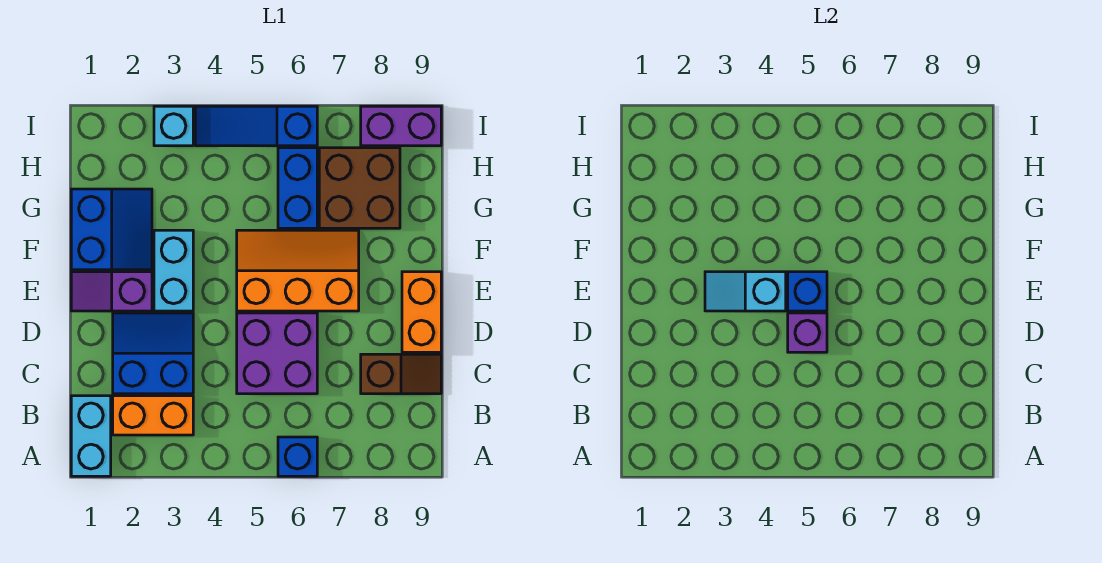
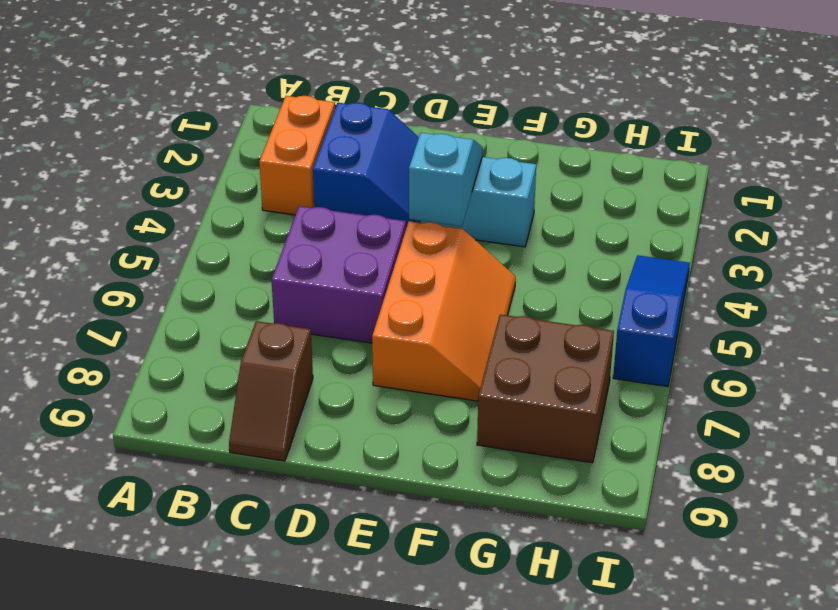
none -> cyan 1x2 brick [71,396,111,476]
none -> blue 1x1 brick [278,437,317,476]
none -> orange 1x2 brick [402,272,441,352]

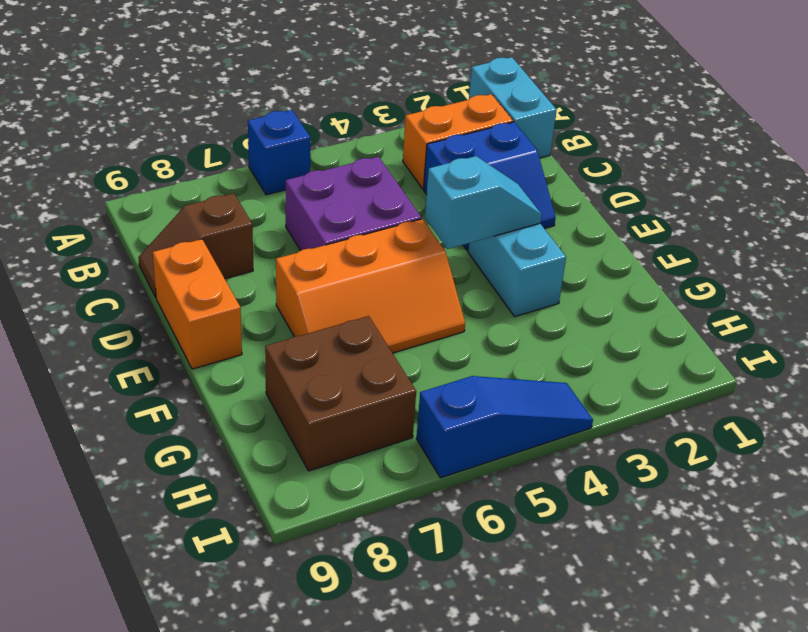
none -> purple 1x2 slope [71,272,152,311]
none -> blue 2x2 slope [71,189,152,270]
none -> blue 1x2 brick [278,148,317,228]

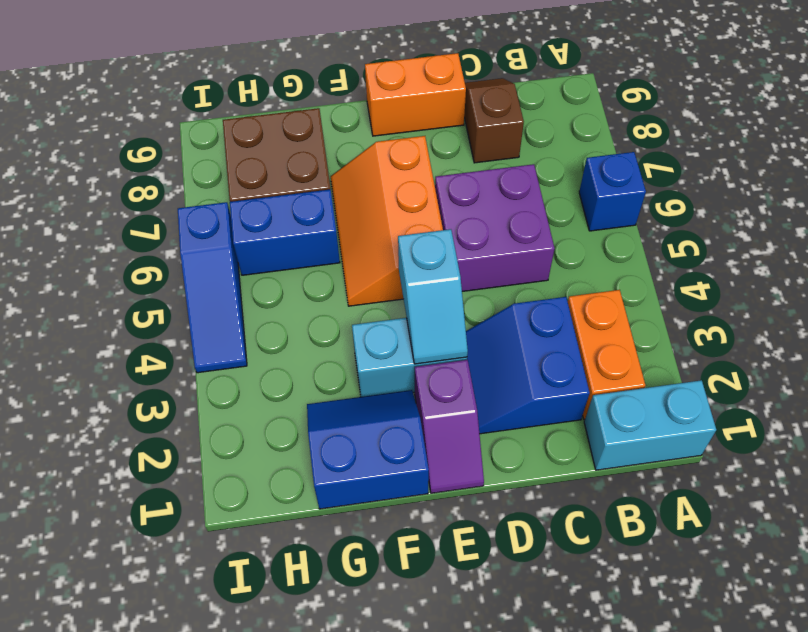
none -> cyan 1x1 brick [154,106,193,146]
none -> purple 1x2 brick [361,106,441,146]
none -> purple 1x1 brick [788,313,827,352]

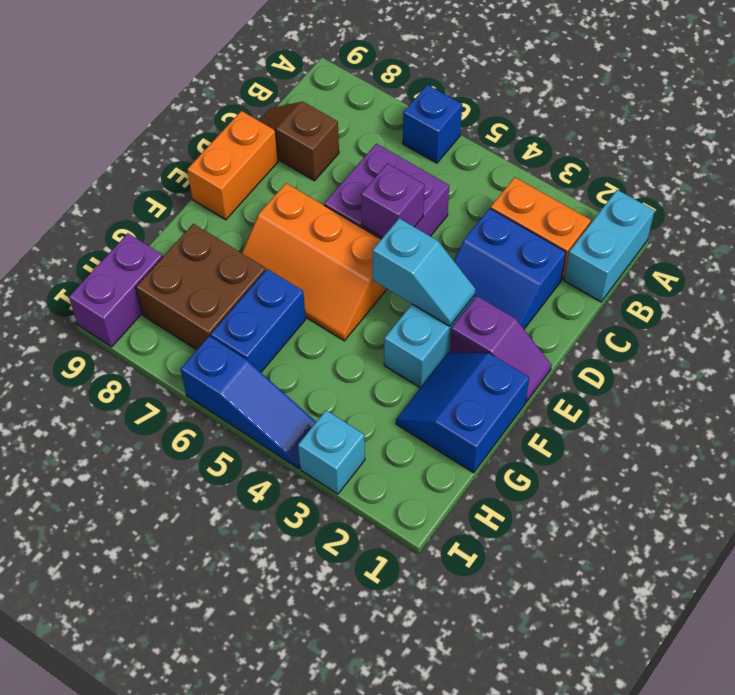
purple 1x2 brick [69,233,163,347] -> purple 1x2 brick turned to [361,106,441,146]
none -> blue 1x1 brick [788,272,827,311]

